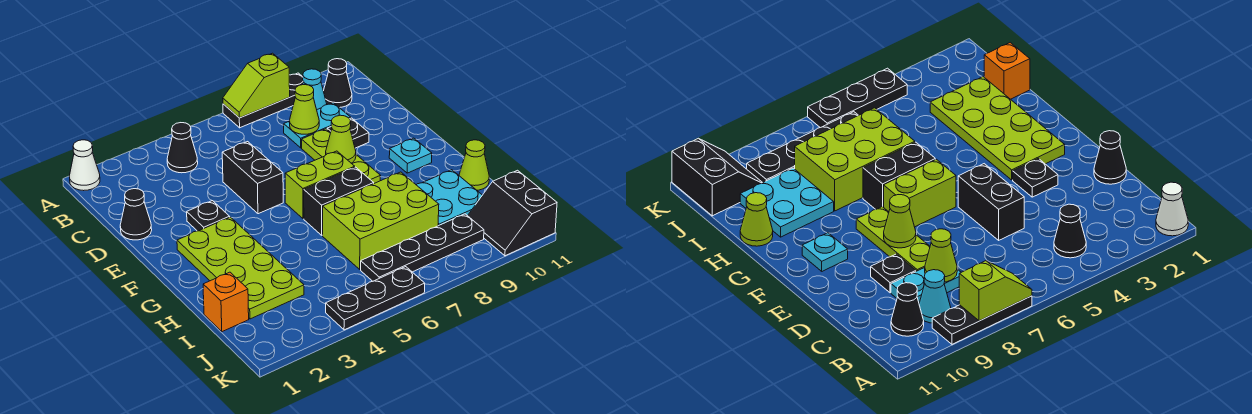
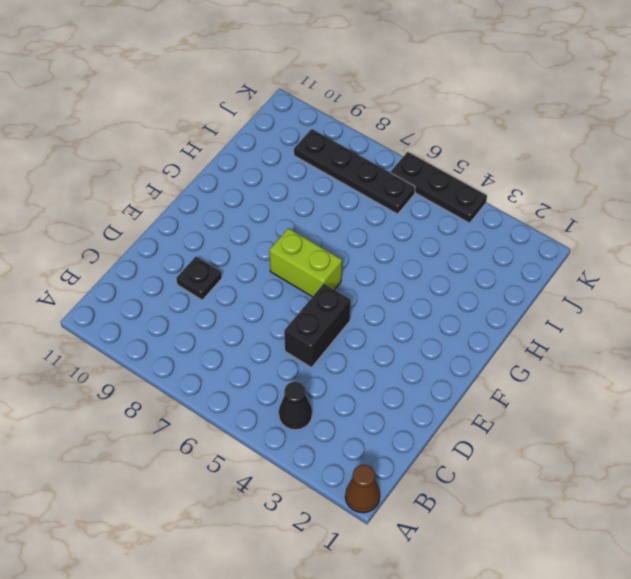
brown 1x1 cone [345,465,380,513] -> white 1x1 cone [69,140,100,191]
none -> black 1x3 plate [223,73,303,128]
none -> cyan 1x1 cone [303,69,327,109]
none -> black 1x1 cone [324,59,352,108]

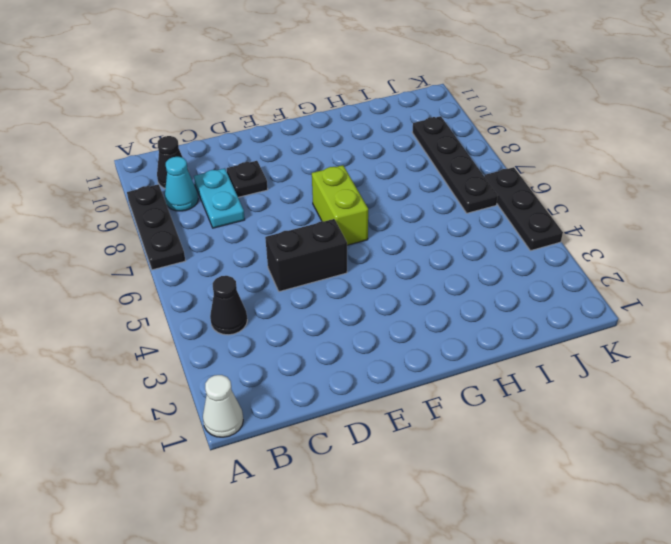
none -> black 1x1 cone [120,189,152,240]
none -> lime 1x3 plate [302,129,381,183]
none -> black 1x1 plate [187,201,230,231]

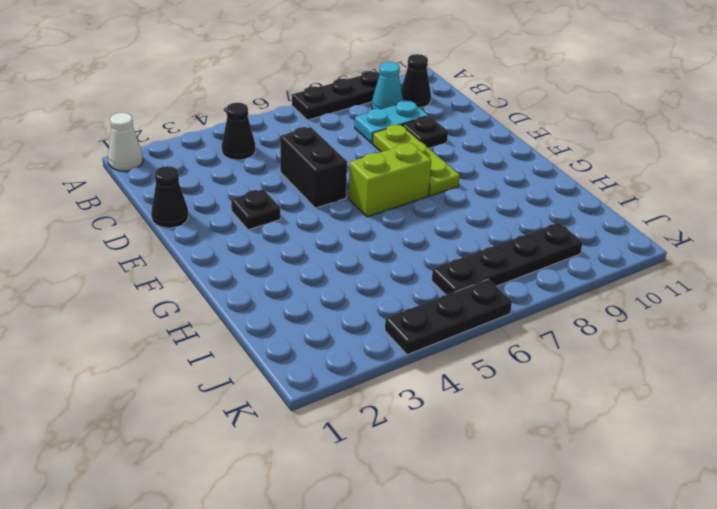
none -> lime 2x4 plate [177,217,304,319]
none -> cyan 1x1 plate [389,138,432,173]
none -> black 1x2 brick [304,167,374,235]

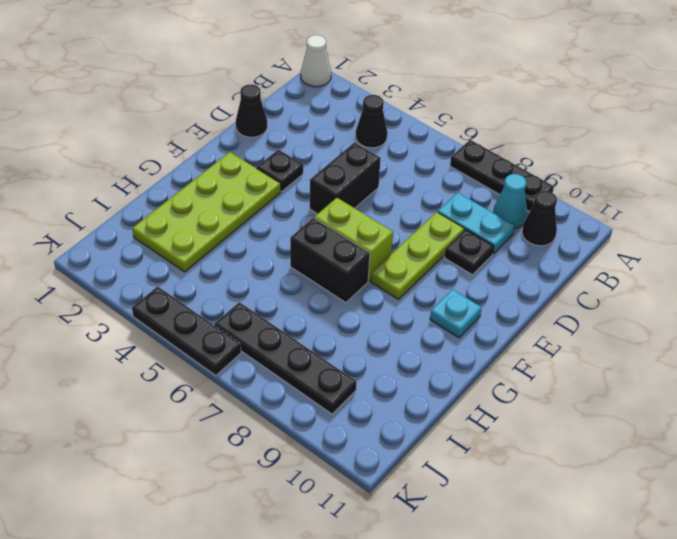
none -> lime 2x3 brick [323,172,439,269]
none -> cyan 2x2 plate [417,170,482,226]
none -> lime 1x1 cone [459,140,489,190]

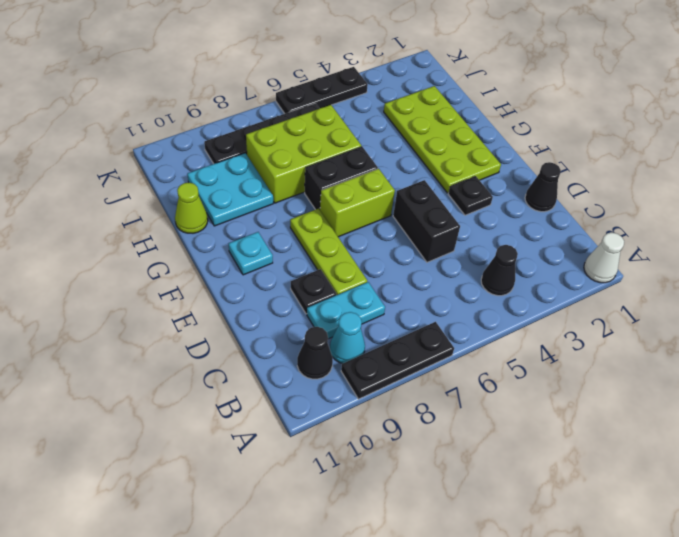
none -> orange 1x1 brick [203,272,249,332]
none -> black 2x2 slope [468,170,557,256]
none -> lime 1x2 slope [223,53,290,118]

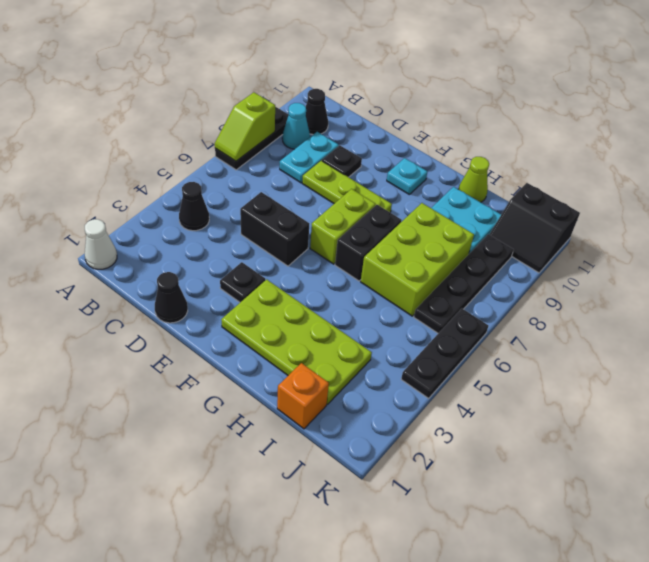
none -> lime 1x1 cone [289,85,319,134]
none -> lime 1x1 cone [326,115,356,163]

